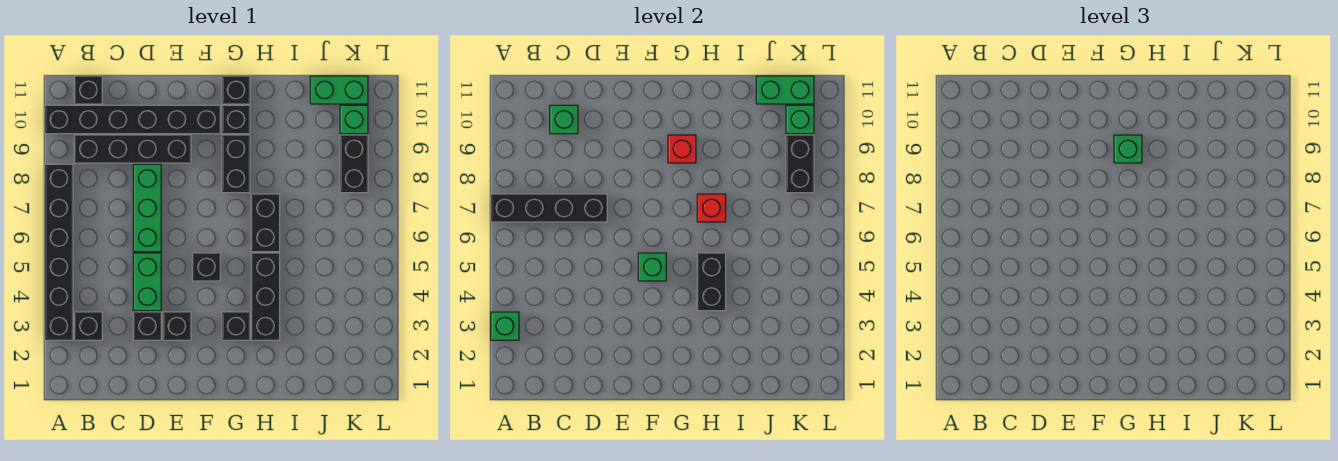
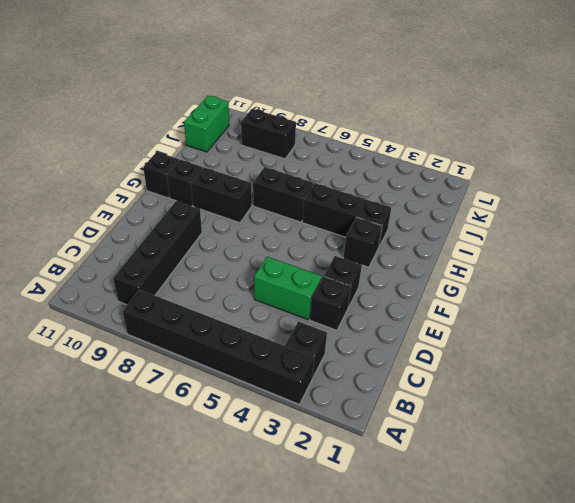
none -> black 1x6 brick [45,105,220,134]
none -> black 1x1 brick [74,76,102,104]
none -> green 1x3 brick [133,164,161,252]
none -> black 1x1 brick [192,253,220,281]

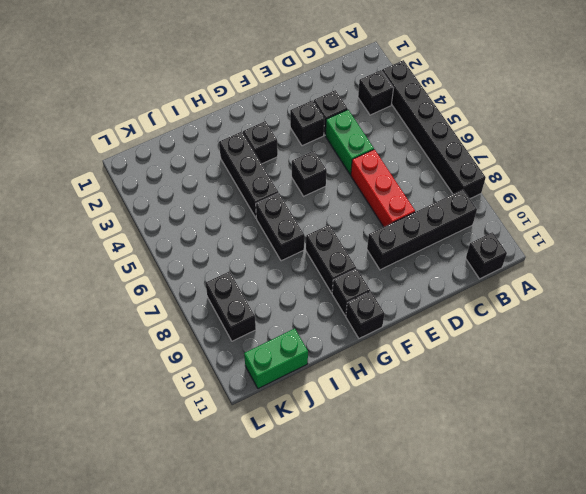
red 1x3 brick [351,149,415,227] -> green 1x3 brick [133,164,161,252]
none -> black 1x6 brick [45,105,220,134]
none -> green 1x1 brick [340,105,368,134]
none -> green 1x1 brick [491,312,519,340]
none -> black 1x4 brick [491,194,607,222]

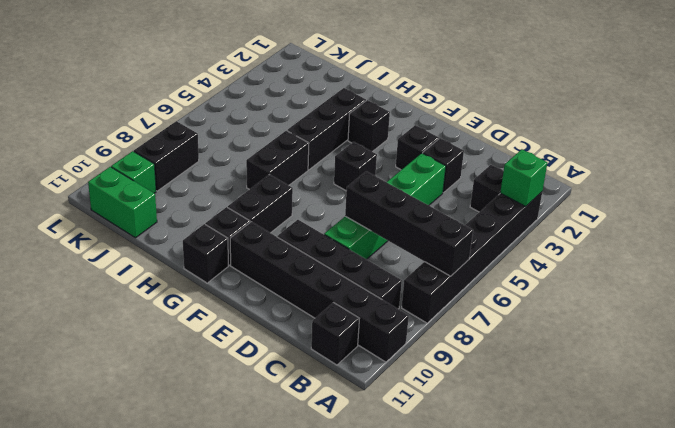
none -> green 1x1 brick [550,105,578,134]
none -> green 1x1 brick [638,253,666,281]
none -> red 1x1 brick [668,135,696,163]
none -> black 1x2 brick [697,253,726,311]

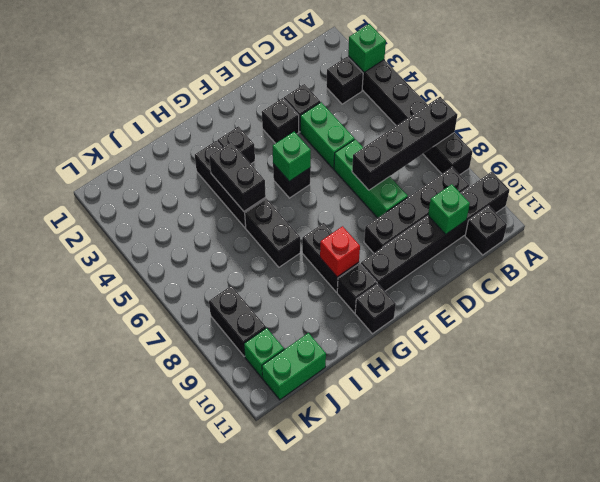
none -> red 1x1 brick [697,194,726,222]
none -> green 1x2 brick [756,76,814,104]
none -> black 1x2 brick [786,135,814,193]
none -> green 1x1 brick [786,105,814,134]

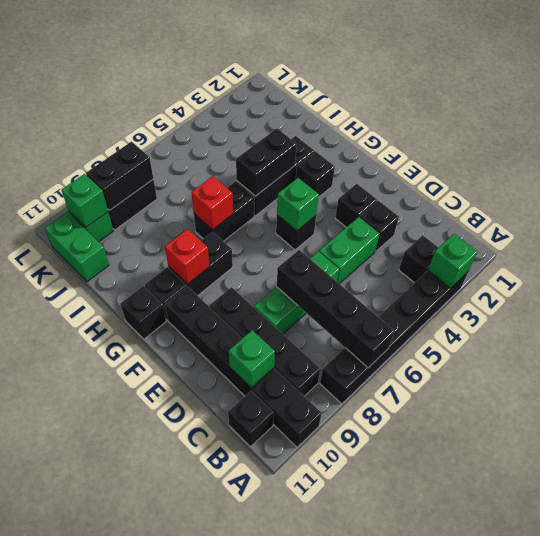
none -> green 1x2 brick [756,76,814,104]
none -> green 1x1 brick [1114,135,1142,163]

